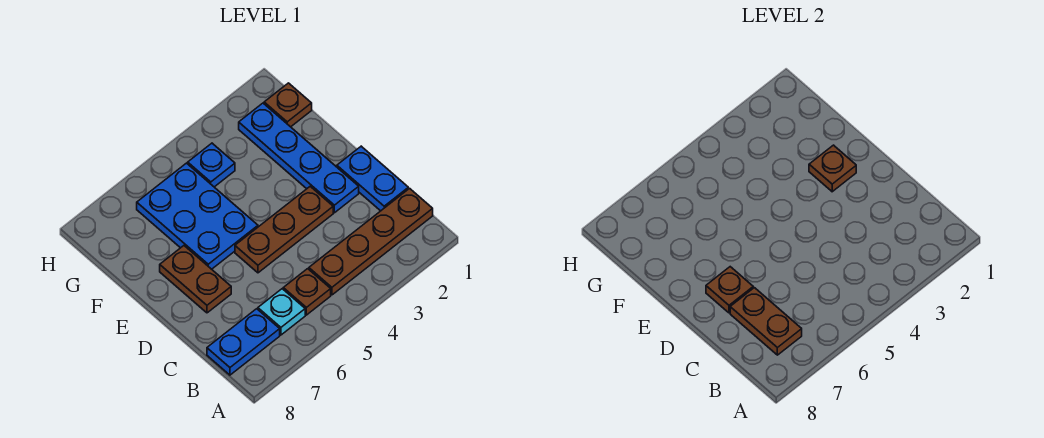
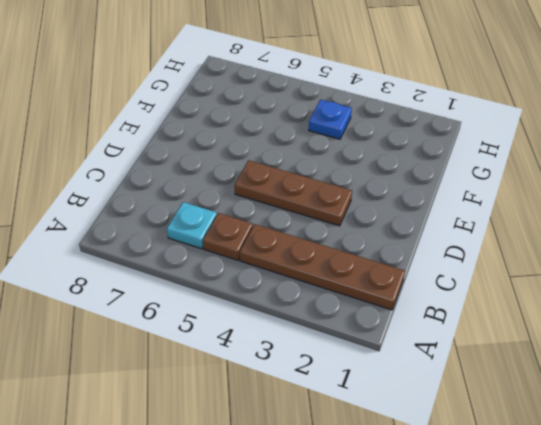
none -> blue 1x2 plate [207,309,280,375]
none -> blue 1x2 plate [337,146,408,211]
none -> blue 1x4 plate [239,103,359,213]

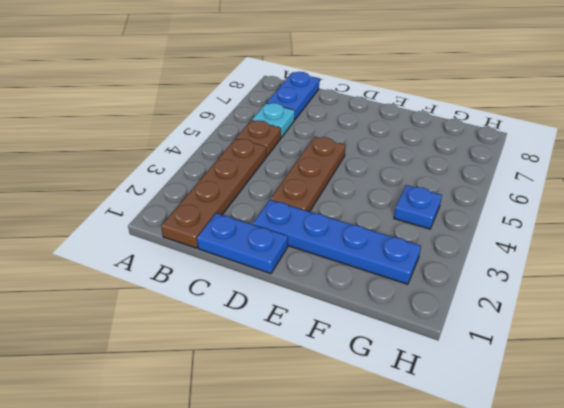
none -> brown 1x2 plate [160,246,231,313]
none -> blue 2x3 plate [137,163,258,269]
none -> brown 1x1 plate [264,83,312,127]

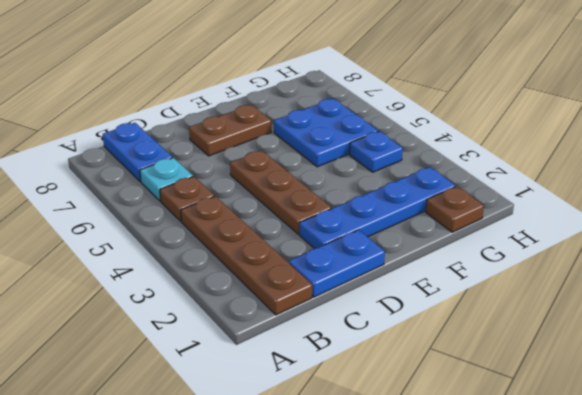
blue 2x2 plate [274,99,378,167] -> blue 2x3 plate [137,163,258,269]
none -> brown 1x2 plate [730,288,802,355]
none -> brown 1x1 plate [706,267,753,313]
none -> brown 1x1 plate [809,145,856,192]

